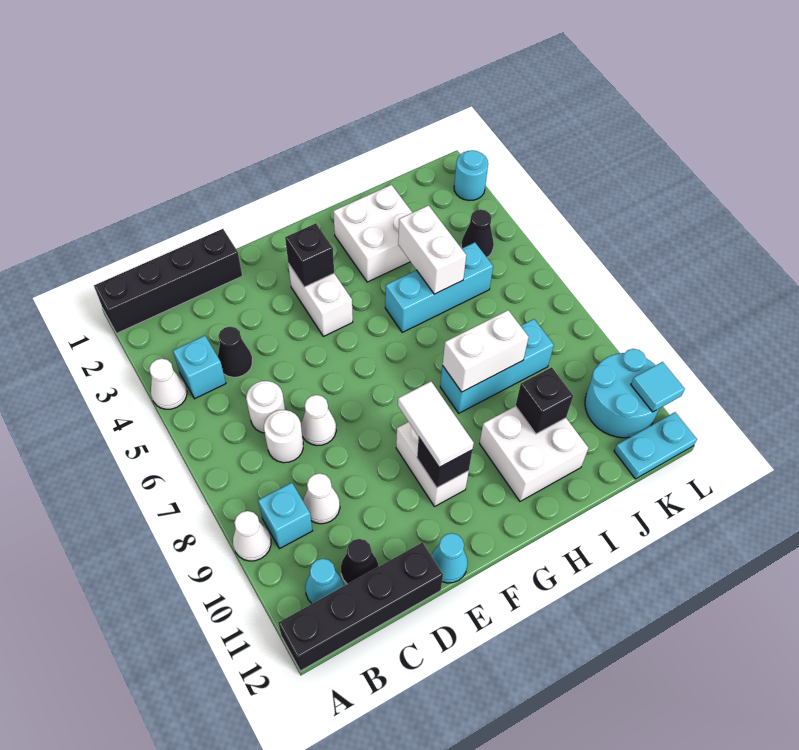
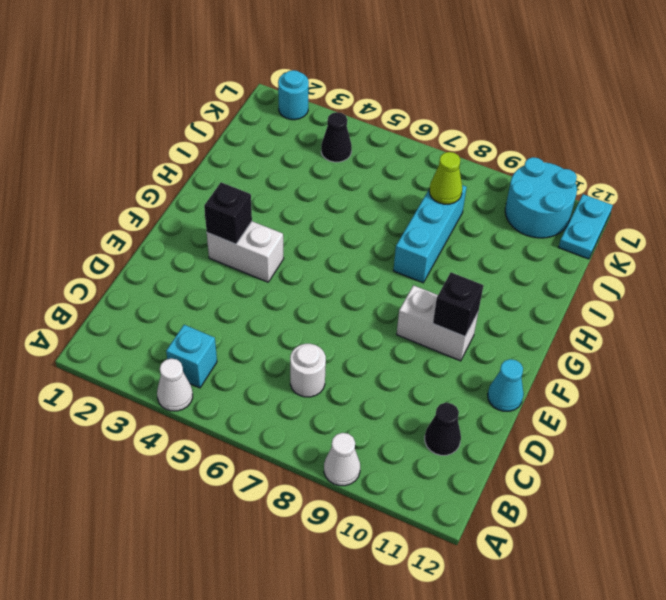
lime 1x1 cone [429,152,462,204] -> none
none -> black 1x4 brick [94,229,242,333]
none -> black 1x4 brick [278,542,443,671]
none -> cyan 1x1 brick [258,483,312,549]
none -> cyan 1x1 cone [305,559,344,604]

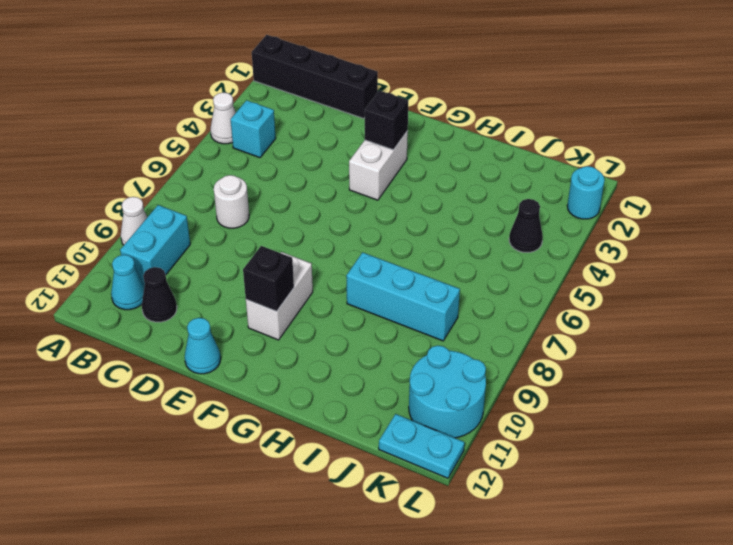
cyan 1x2 brick [120,205,190,286] -> cyan 1x1 brick [258,483,312,549]
none -> black 1x4 brick [278,542,443,671]
none -> black 1x1 cone [218,327,252,377]
none -> white 1x1 round brick [246,381,285,433]
none -> white 1x1 cone [303,473,340,524]

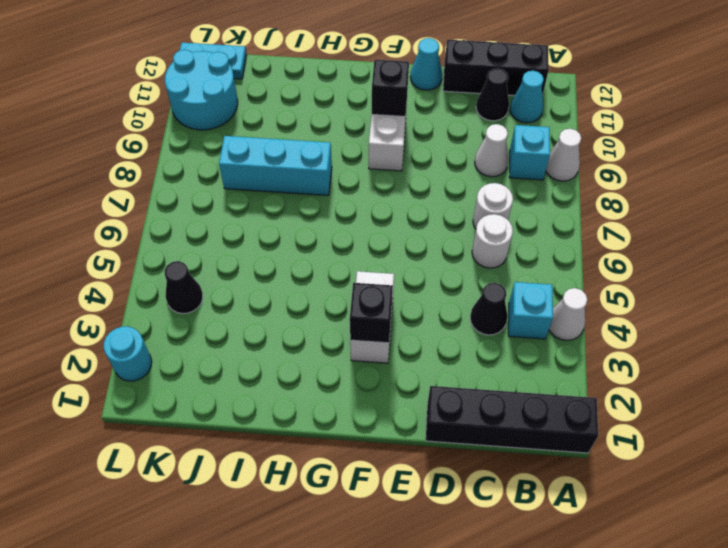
black 1x3 brick [443,40,549,96] -> black 1x4 brick [278,542,443,671]
none -> white 1x1 cone [301,395,336,446]
none -> white 2x2 brick [333,185,412,282]
none -> cyan 1x3 brick [385,242,493,332]
none -> white 2x2 brick [479,406,588,501]

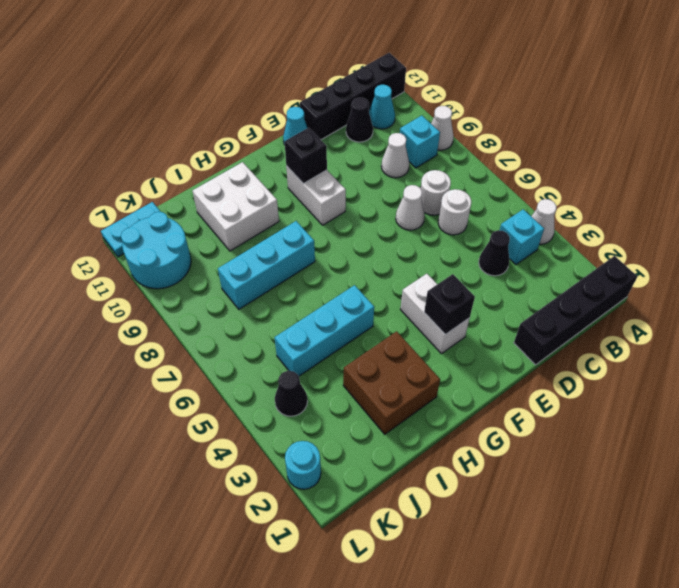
brown 2x2 brick [343,331,440,434] -> white 2x2 brick [333,185,412,282]
none -> white 1x2 brick [443,310,529,392]
none -> white 1x2 brick [398,205,466,294]
none -> black 1x1 brick [516,367,573,434]
none -> cyan 1x1 tile [631,362,685,412]

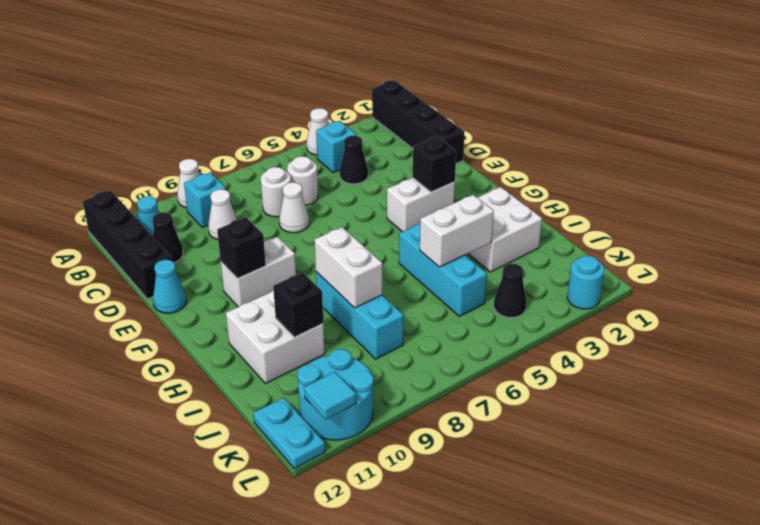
none -> white 1x2 tile [398,382,474,467]

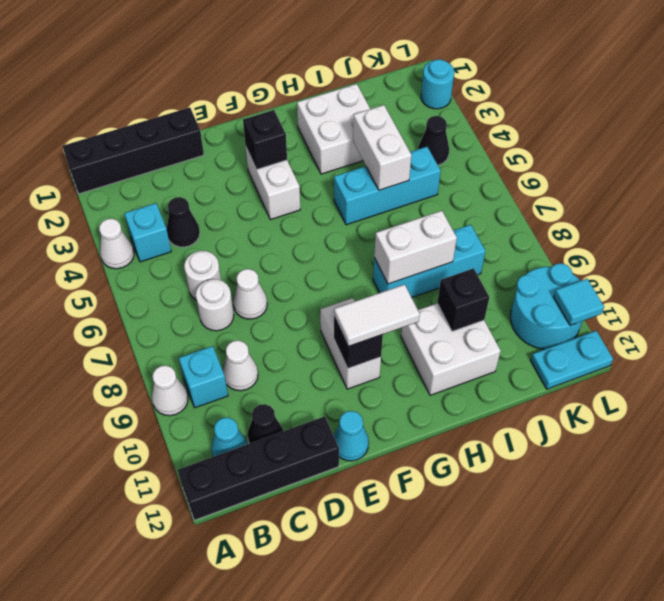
white 1x2 tile [334,284,420,346] -> white 1x2 tile turned to [398,382,474,467]

